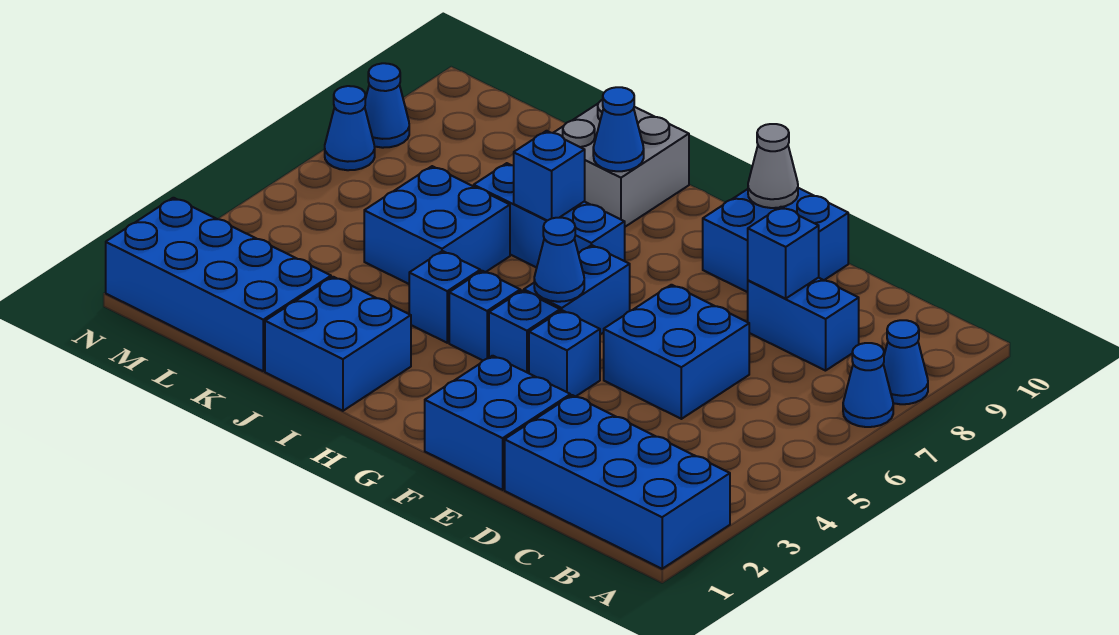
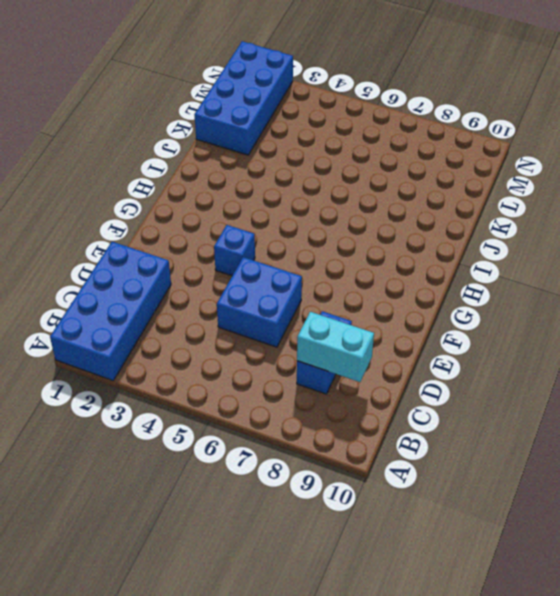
cyan 1x2 brick [297,312,374,382] -> none
none -> blue 1x1 cone [843,343,893,427]
none -> blue 1x1 cone [883,320,928,404]
none -> blue 2x2 brick [425,356,570,490]

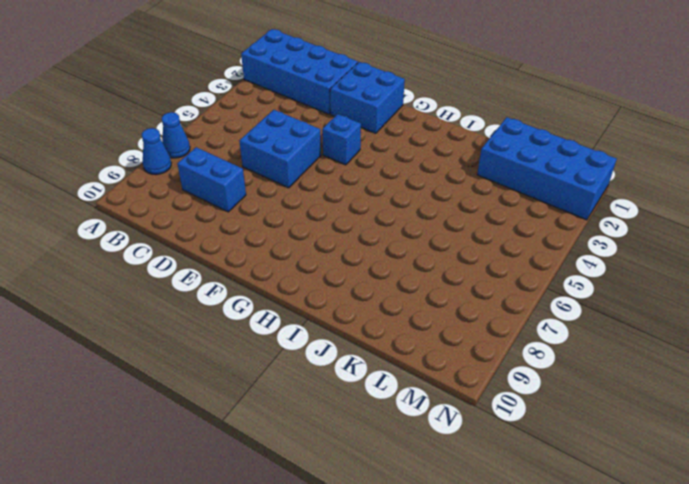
none -> blue 2x2 brick [703,188,848,292]
none -> blue 1x1 brick [489,291,560,373]
none -> blue 1x2 brick [524,245,630,335]

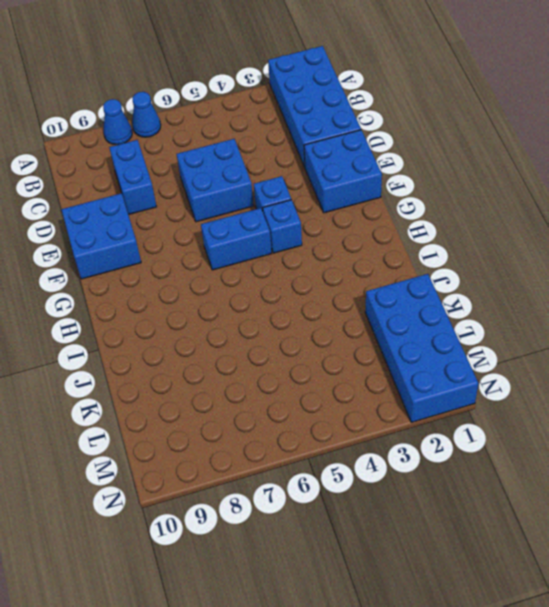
none -> blue 1x1 brick [449,271,520,360]
none -> blue 1x3 brick [474,163,625,268]
none -> blue 2x2 brick [265,277,411,411]

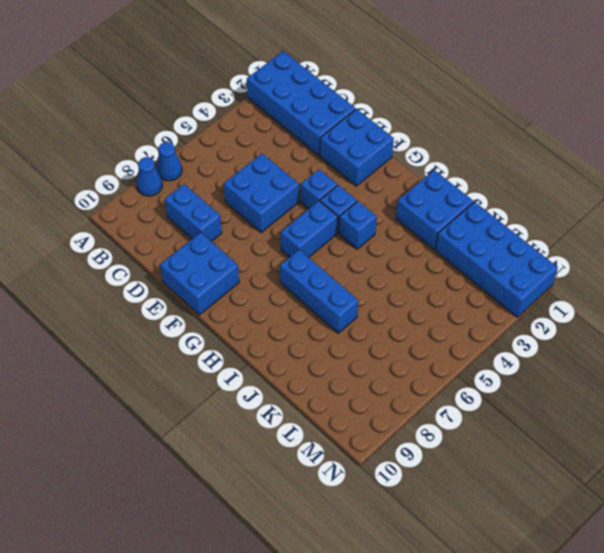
none -> blue 1x1 brick [409,251,480,343]
none -> grey 2x2 brick [554,100,689,227]
none -> blue 2x2 brick [364,166,510,284]

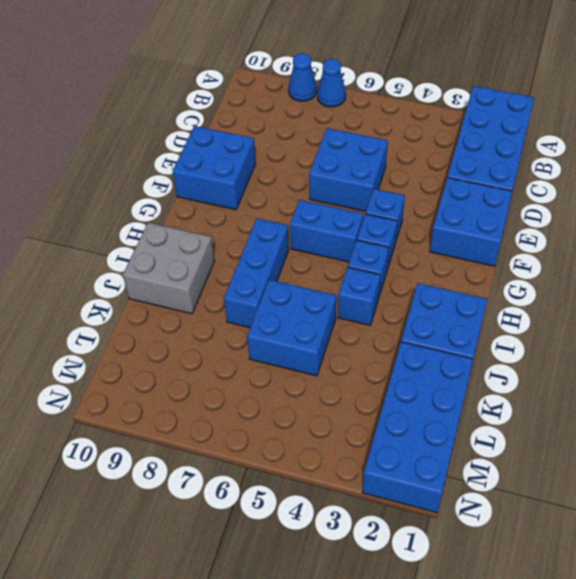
none -> blue 1x2 brick [748,278,859,371]
none -> blue 1x1 cone [325,86,375,170]
none -> blue 1x1 cone [365,63,409,148]

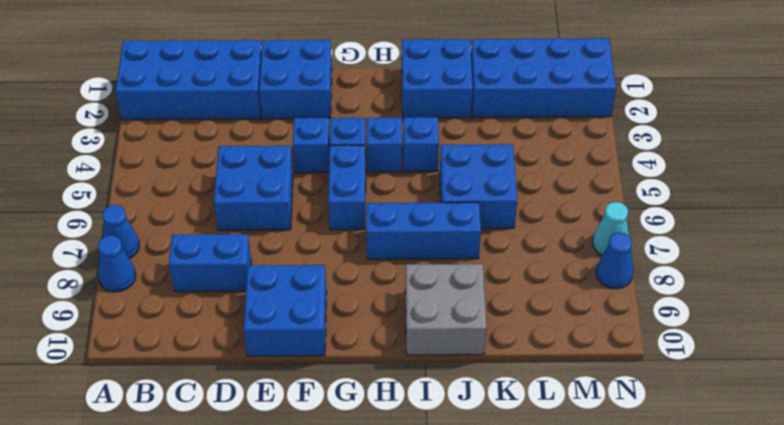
cyan 1x1 cone [593,202,629,255] -> blue 1x1 cone [325,86,375,170]
none -> blue 1x1 brick [748,207,819,299]
none -> grey 1x1 cone [748,124,798,208]
none -> blue 1x1 cone [534,218,584,302]

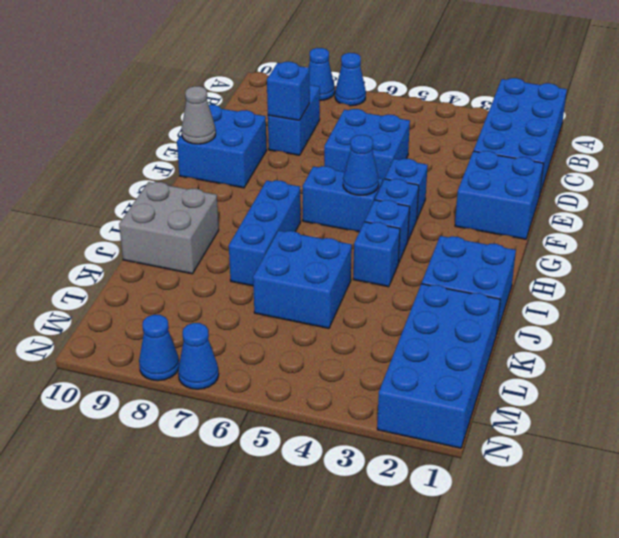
none -> blue 1x1 brick [514,131,585,220]
none -> blue 1x1 cone [593,87,644,171]

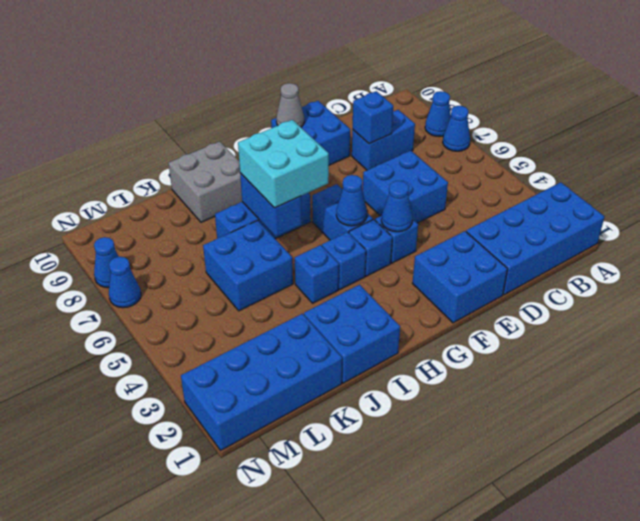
blue 1x1 cone [381,181,412,232] -> blue 1x1 cone moved to [593,87,644,171]
cyan 2x2 brick [238,120,329,208] -> none
blue 1x2 brick [240,173,302,237] -> blue 1x1 brick [514,131,585,220]

